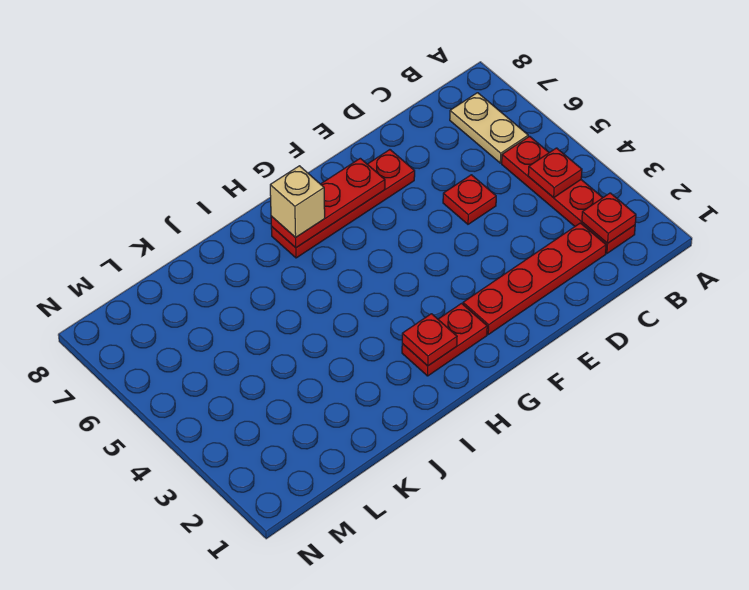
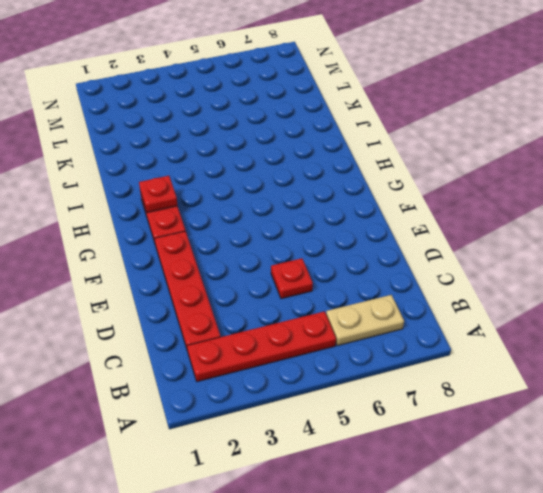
none -> red 1x4 plate [271,150,415,258]
none -> red 1x1 plate [582,193,636,243]

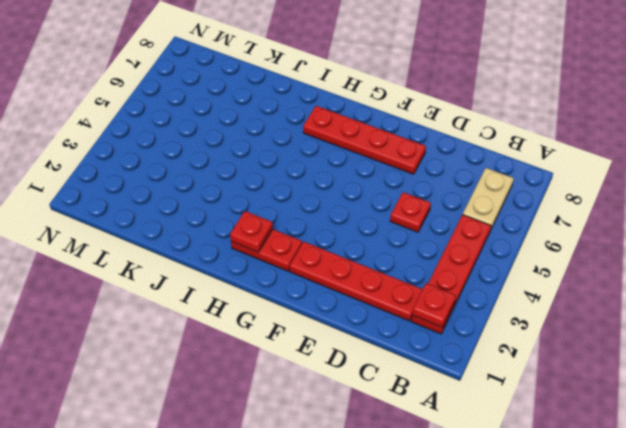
none -> red 1x1 plate [528,148,582,198]
none -> red 1x3 plate [271,158,385,248]

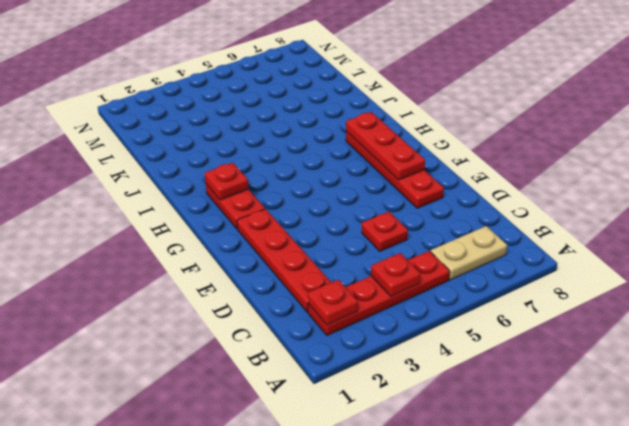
none -> tan 1x1 brick [270,166,325,238]

